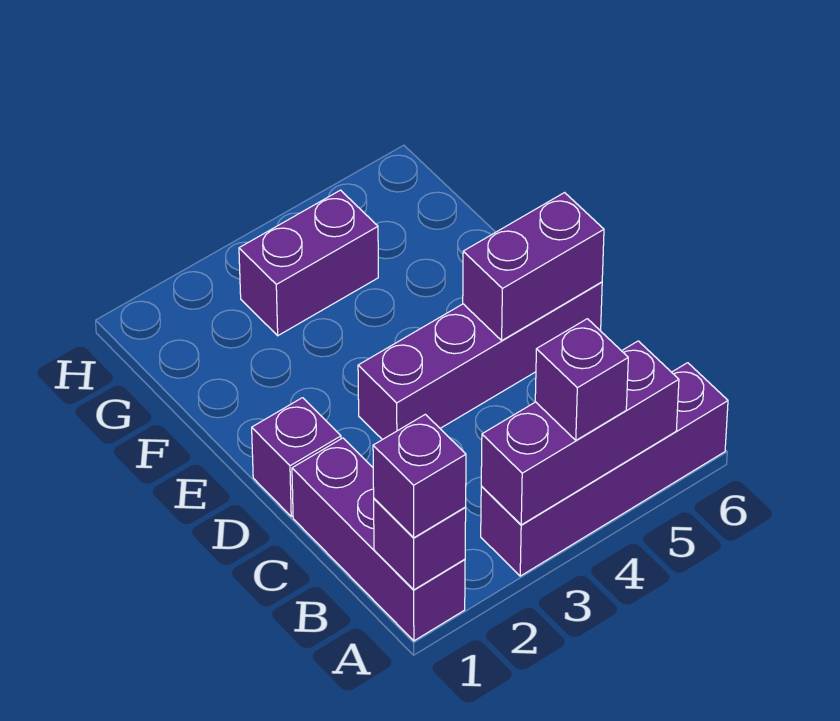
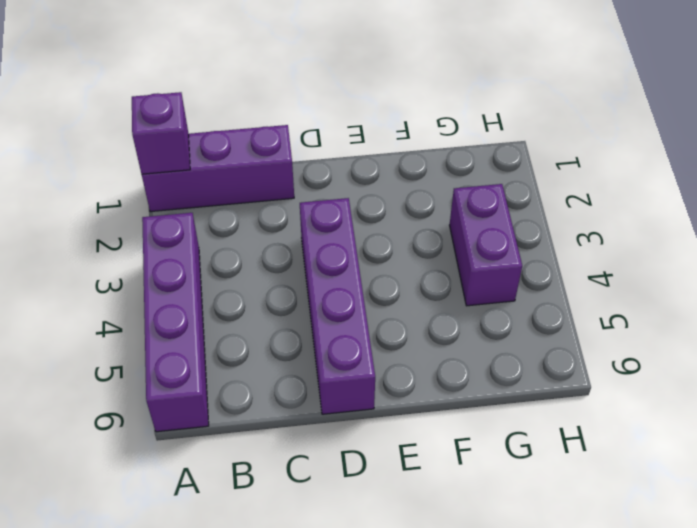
none -> purple 1x1 brick [252,398,341,516]
none -> purple 1x3 brick [481,341,679,525]

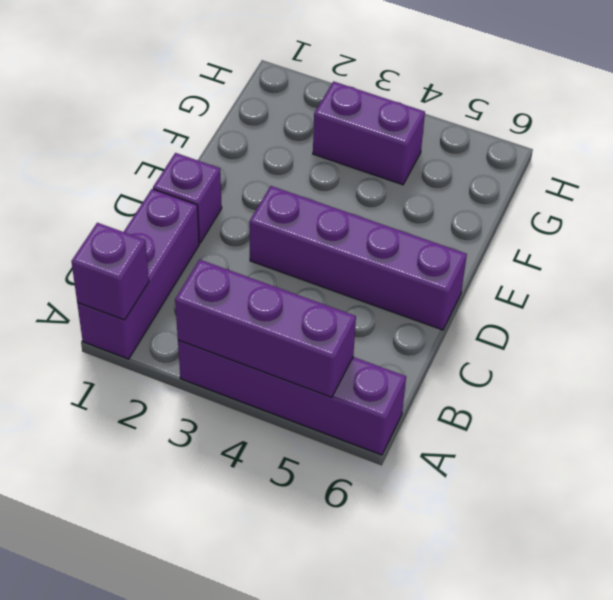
none -> purple 1x2 brick [463,193,604,340]
none -> purple 1x1 brick [373,414,466,538]

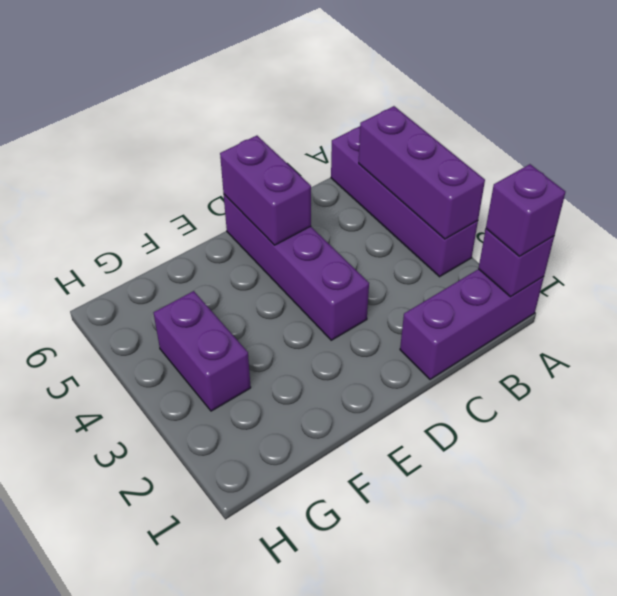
none -> purple 1x1 brick [252,398,341,516]
none -> purple 1x1 brick [535,319,628,440]

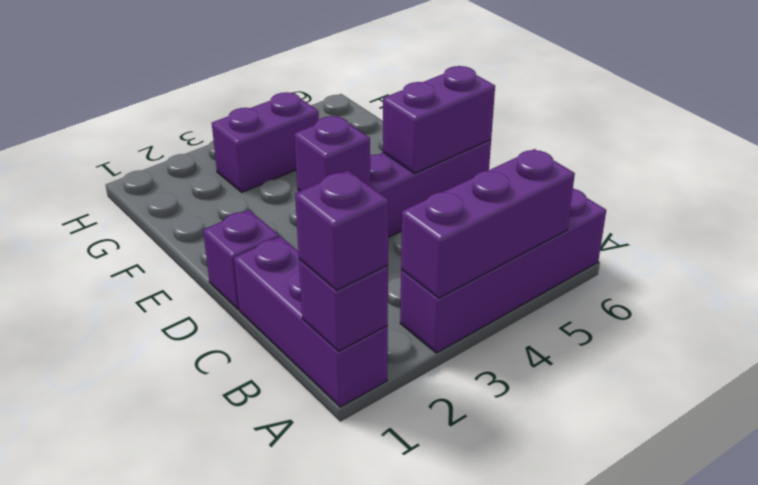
purple 1x1 brick [294,116,370,191] -> purple 1x1 brick moved to [535,319,628,440]

